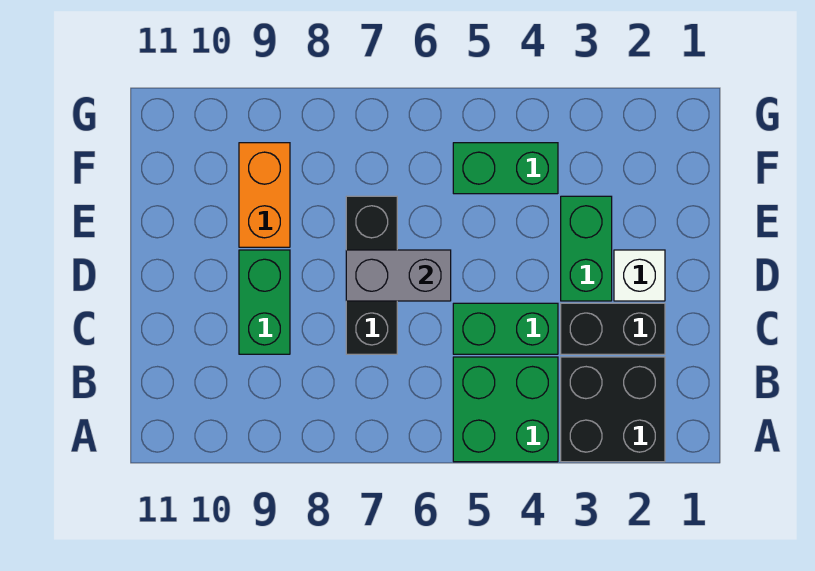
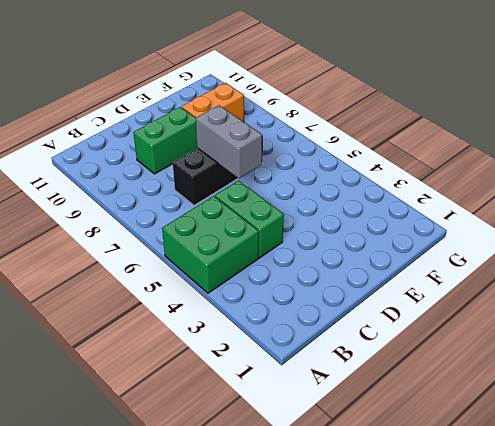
none -> black 2x2 brick [561,357,665,462]
none -> black 1x2 brick [561,303,665,354]

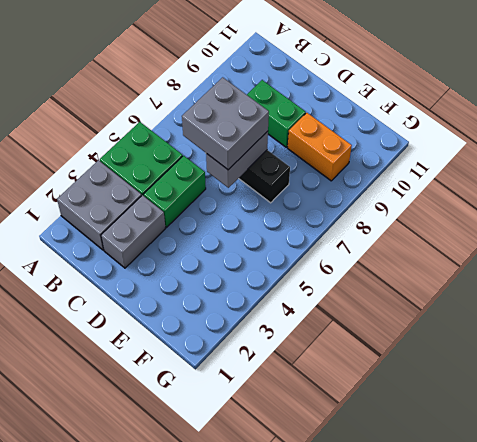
grey 2x2 brick [57,160,142,250] -> black 2x2 brick [561,357,665,462]
grey 1x2 brick [101,195,166,268] -> black 1x2 brick [561,303,665,354]
grey 2x2 brick [182,77,269,170] -> none
none -> white 1x1 brick [614,250,665,301]
none -> green 1x2 brick [561,196,612,301]

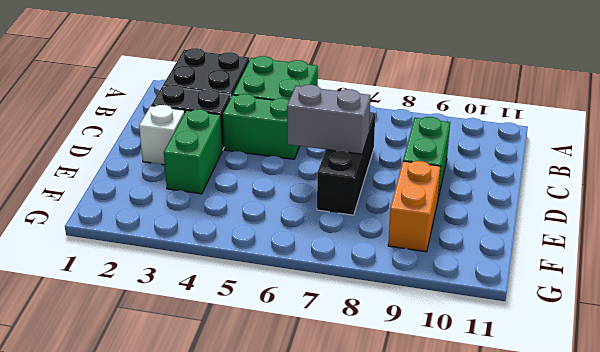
none -> green 1x2 brick [453,143,558,194]

